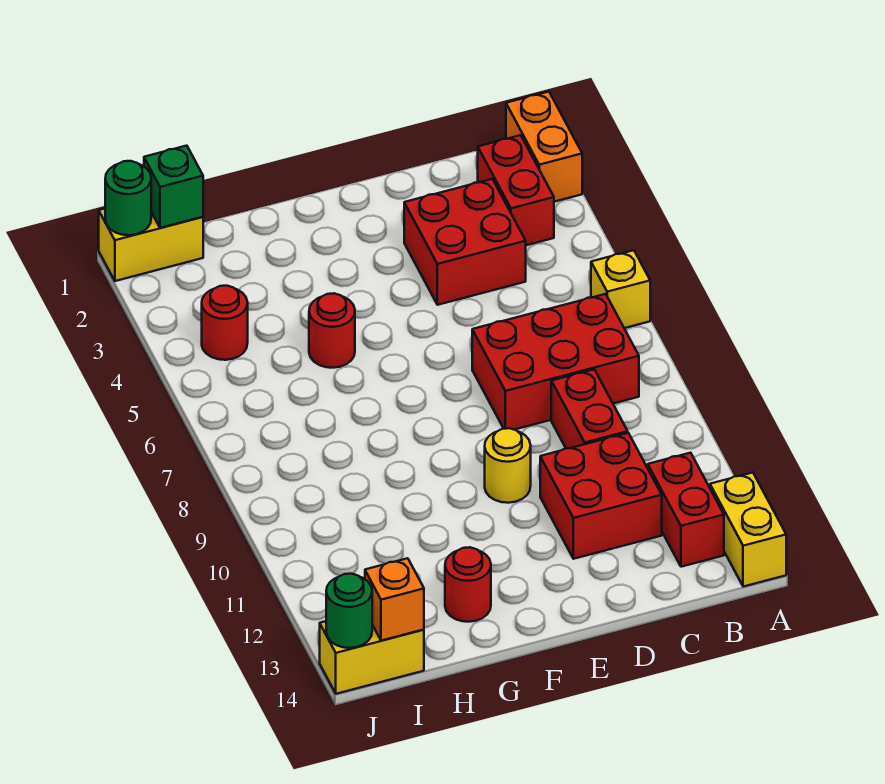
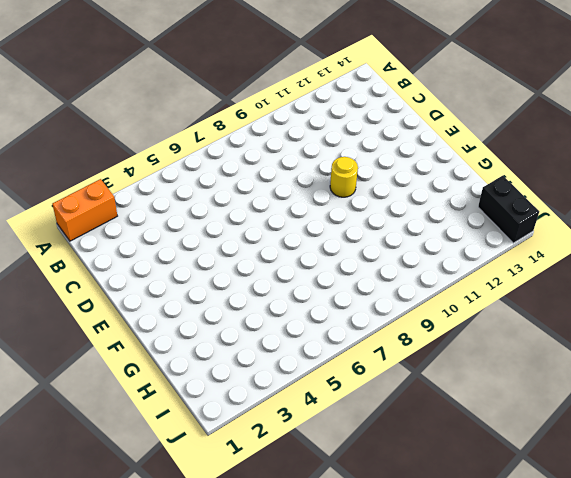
black 1x2 brick [478,176,539,243] -> yellow 1x2 brick [320,621,424,694]
none -> yellow 1x1 brick [591,250,650,328]
none -> yellow 1x2 brick [710,473,786,587]
none -> red 1x2 brick [478,135,554,245]

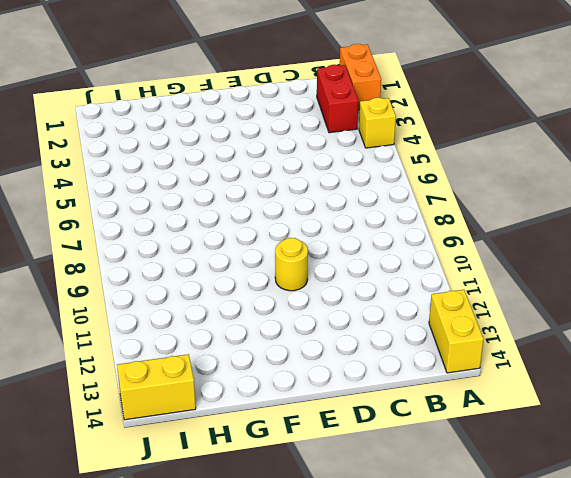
yellow 1x1 brick [359,98,396,148] -> yellow 1x1 brick moved to [591,250,650,328]
none -> red 2x3 brick [472,294,639,430]
none -> red 1x2 brick [648,453,724,567]
none -> red 2x2 brick [404,179,526,305]

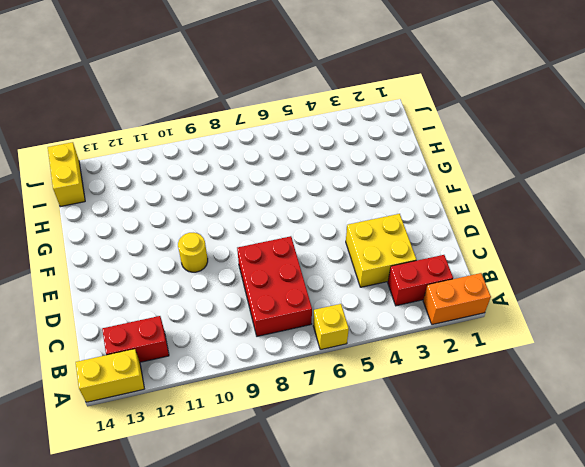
yellow 2x2 brick [346,214,416,287] -> red 2x2 brick [404,179,526,305]
none -> red 1x2 brick [551,369,628,449]
none -> red 2x2 brick [540,433,662,559]
none -> red 1x1 round brick [309,293,355,368]

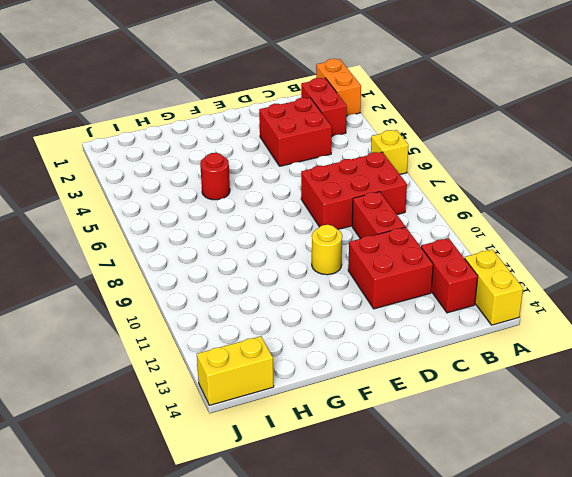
none -> red 1x1 round brick [445,547,491,622]
none -> yellow 1x2 brick [99,209,203,281]
none -> red 1x1 round brick [202,286,248,360]

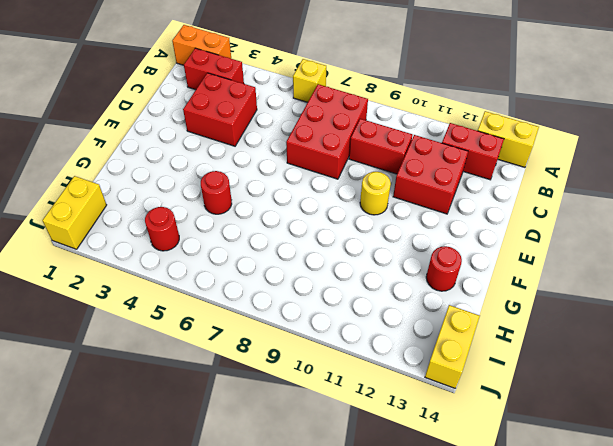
none -> green 1x1 brick [144,146,203,228]
none -> orange 1x1 brick [365,558,424,641]
none -> green 1x1 round brick [105,161,151,235]

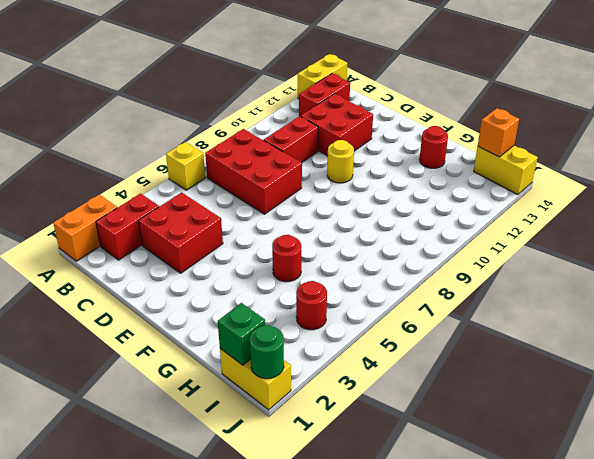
none -> green 1x1 round brick [326,574,372,648]

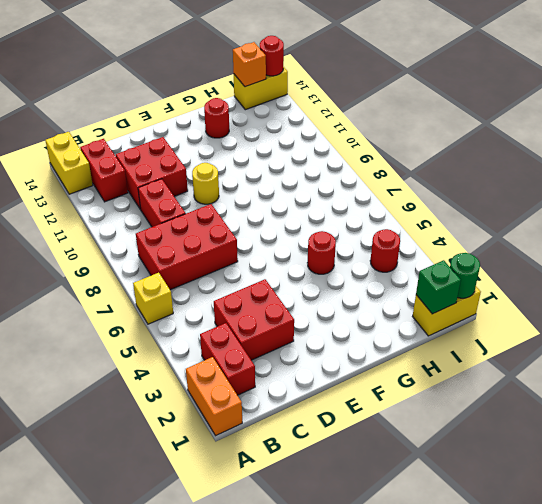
red 1x1 round brick [260,36,284,76] -> green 1x1 round brick [326,574,372,648]

